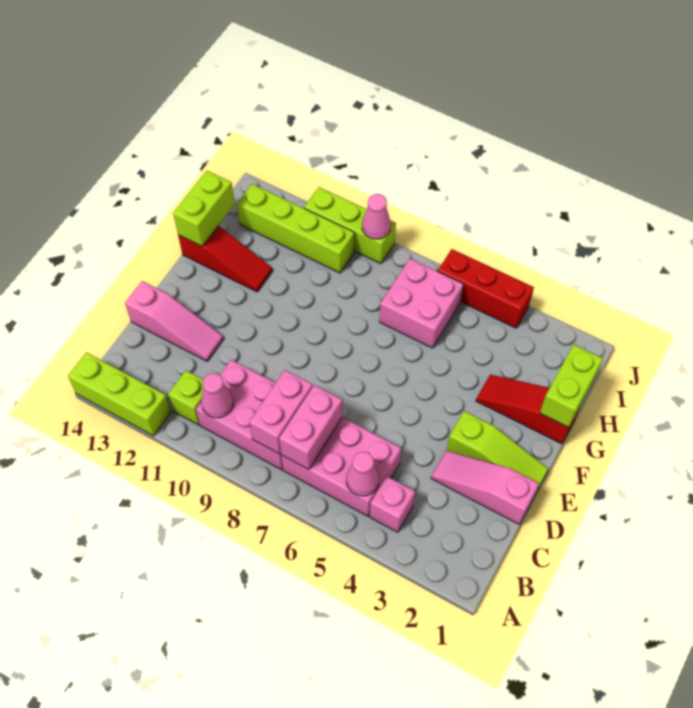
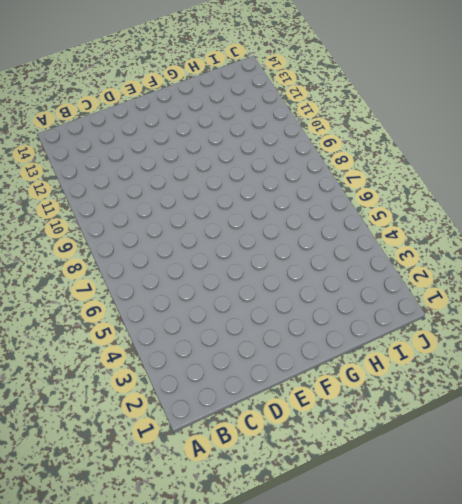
none -> lime 1x3 brick [68,352,171,436]
none -> pink 1x1 brick [370,476,415,532]
none -> pink 2x3 brick [281,417,401,516]

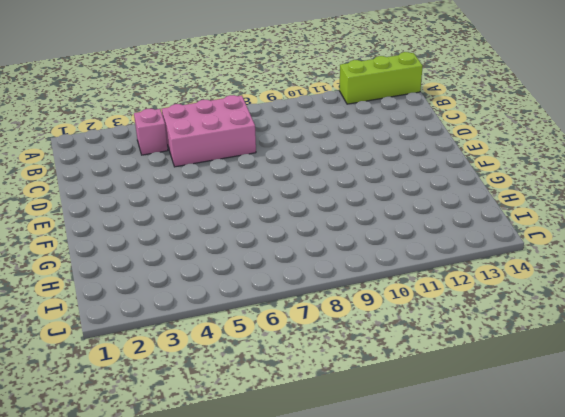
none -> pink 2x3 brick [196,360,283,470]
none -> lime 1x1 brick [168,370,204,425]
none -> pink 1x3 slope [431,450,539,524]

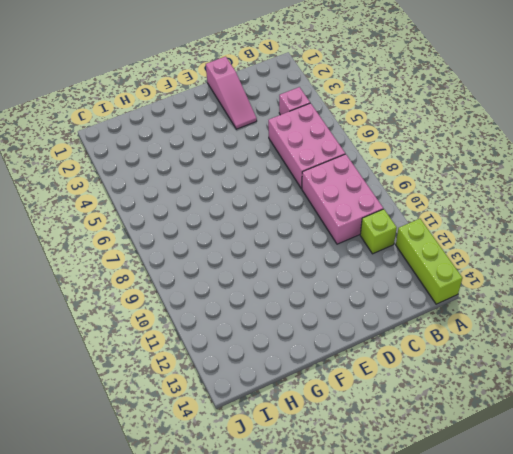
none -> pink 1x3 slope [125,281,223,361]
none -> lime 1x3 slope [447,411,548,494]
none -> red 1x3 slope [476,375,580,444]

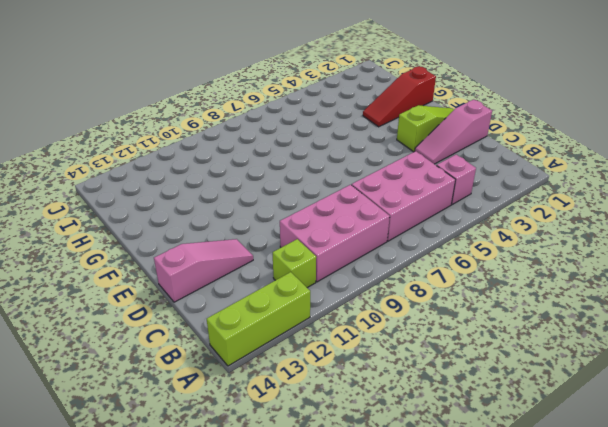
none -> red 1x3 slope [178,226,272,292]
none -> pink 2x2 brick [379,258,464,348]
none -> lime 1x4 brick [237,184,355,273]

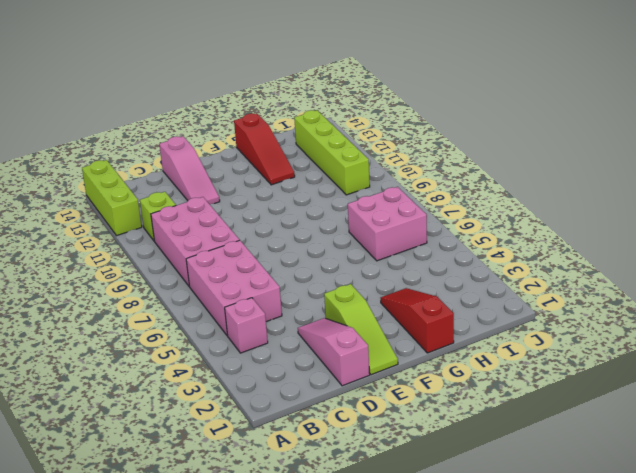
none -> red 1x3 brick [438,249,534,328]
none -> lime 1x3 brick [304,187,396,264]
none -> pink 1x1 cone [346,452,379,496]

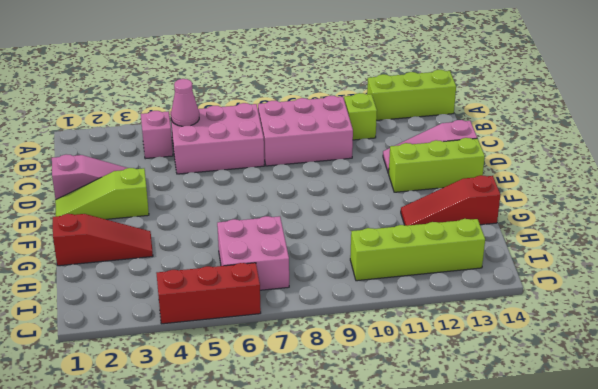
lime 1x3 brick [388,138,485,192] -> lime 1x3 brick moved to [304,187,396,264]
none -> pink 1x2 brick [279,385,342,470]
none -> pink 1x2 brick [249,370,313,454]
none -> pink 1x1 cone [201,373,233,418]

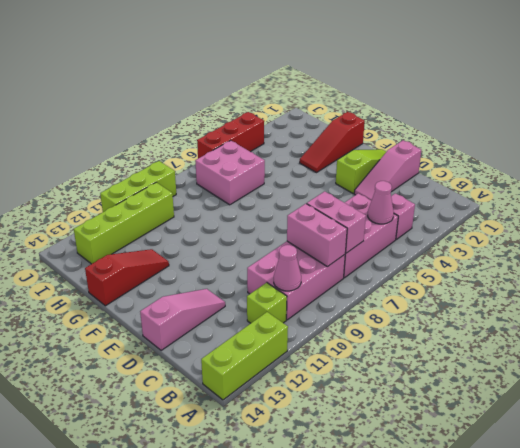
none -> lime 1x2 brick [540,345,603,427]
none -> lime 1x2 brick [173,171,235,246]
none -> pink 1x1 cone [362,194,391,239]

